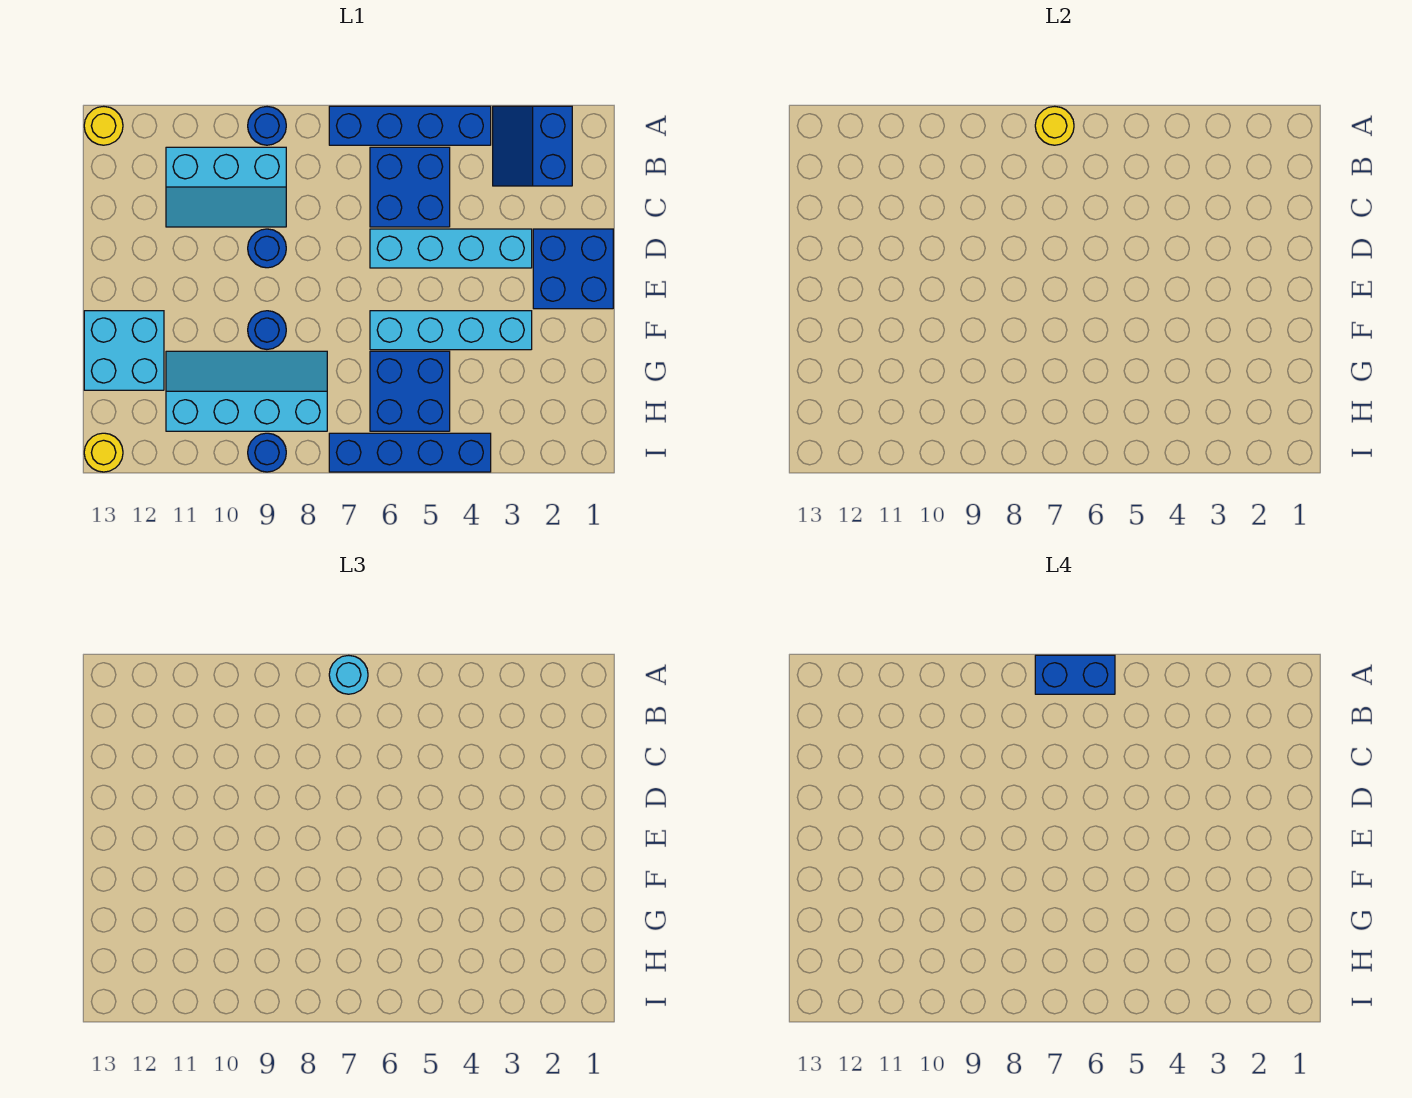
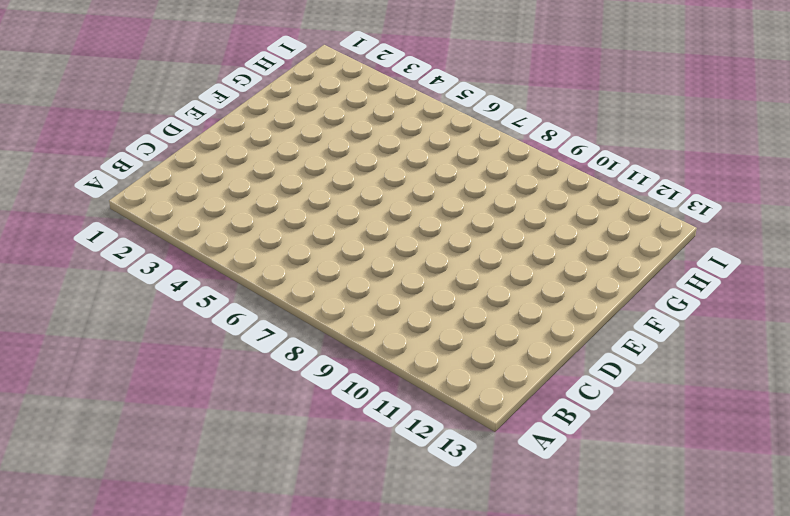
none -> blue 2x2 slope [493,106,572,186]
none -> blue 1x4 brick [329,106,491,145]
none -> blue 1x1 round brick [248,107,286,145]

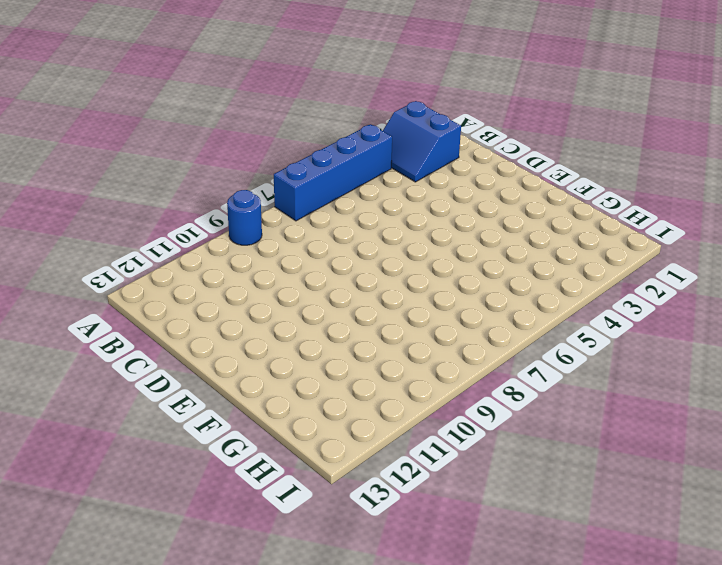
none -> yellow 1x1 round brick [84,106,123,145]
none -> blue 2x2 brick [370,147,450,227]
none -> cyan 2x3 slope [166,147,286,227]

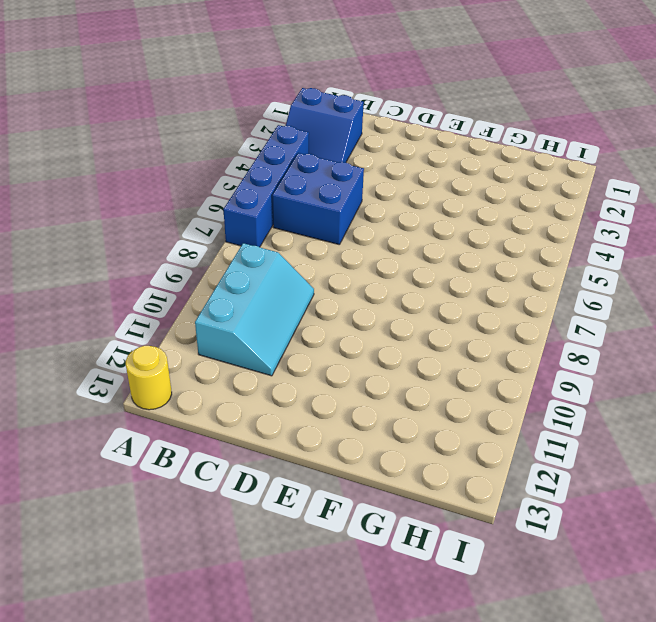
none -> blue 1x1 round brick [248,107,286,145]
none -> blue 2x2 brick [533,229,613,309]
none -> cyan 1x4 brick [370,229,532,268]

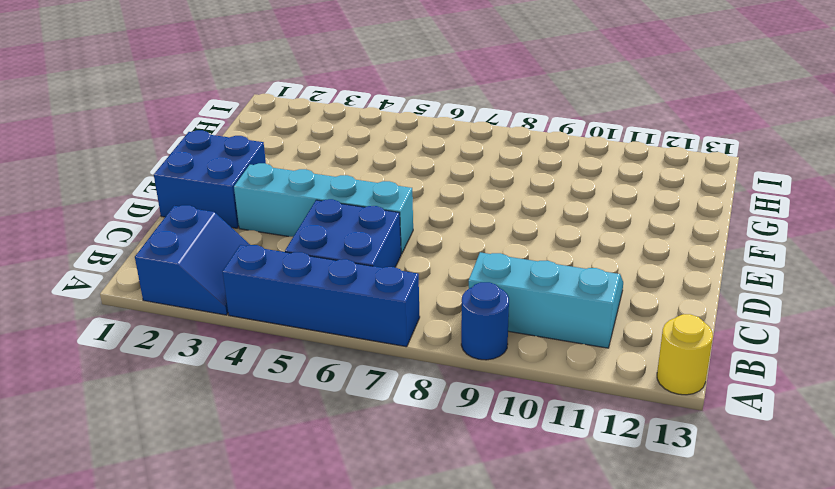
none -> blue 1x1 round brick [248,229,286,268]
none -> cyan 1x4 brick [370,311,532,350]
none -> blue 1x1 round brick [248,311,286,349]

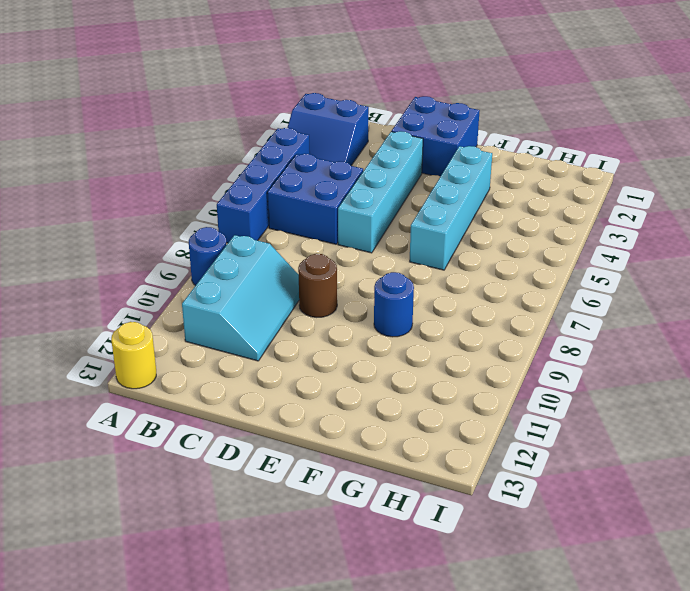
brown 1x1 round brick [298,254,337,317] -> blue 1x1 round brick [248,229,286,268]
none -> cyan 2x2 brick [84,311,164,390]
none -> blue 2x2 brick [370,351,450,431]
none -> cyan 2x4 slope [166,351,327,431]

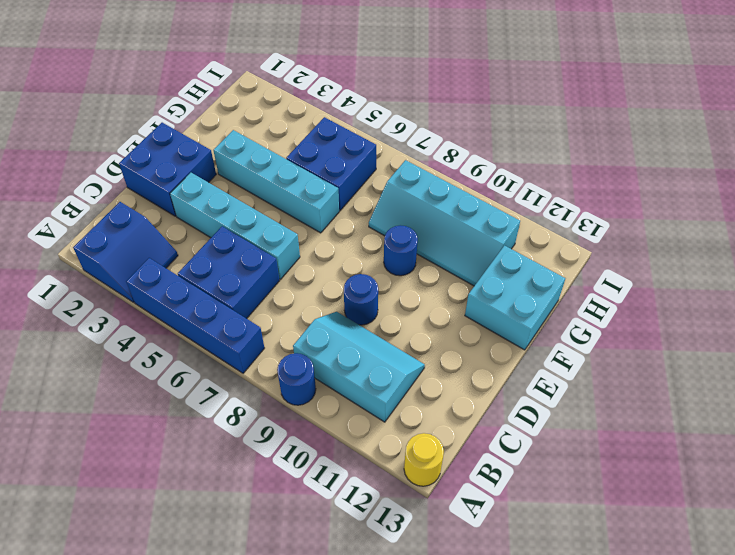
none -> blue 1x4 brick [329,433,491,472]
none -> blue 1x1 round brick [248,433,286,472]
none -> yellow 1x1 round brick [84,433,123,472]

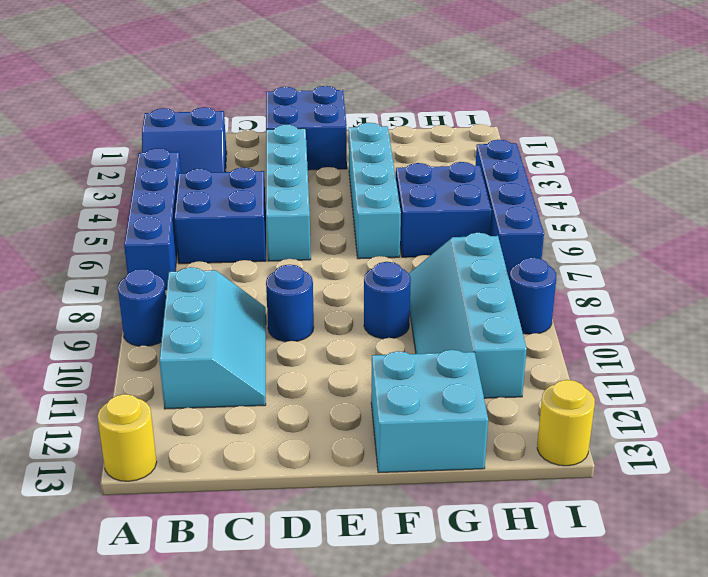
none -> yellow 1x1 round brick [1035,106,1074,145]
none -> cyan 1x1 round brick [329,655,368,694]
none -> blue 1x2 brick [1035,655,1115,694]

